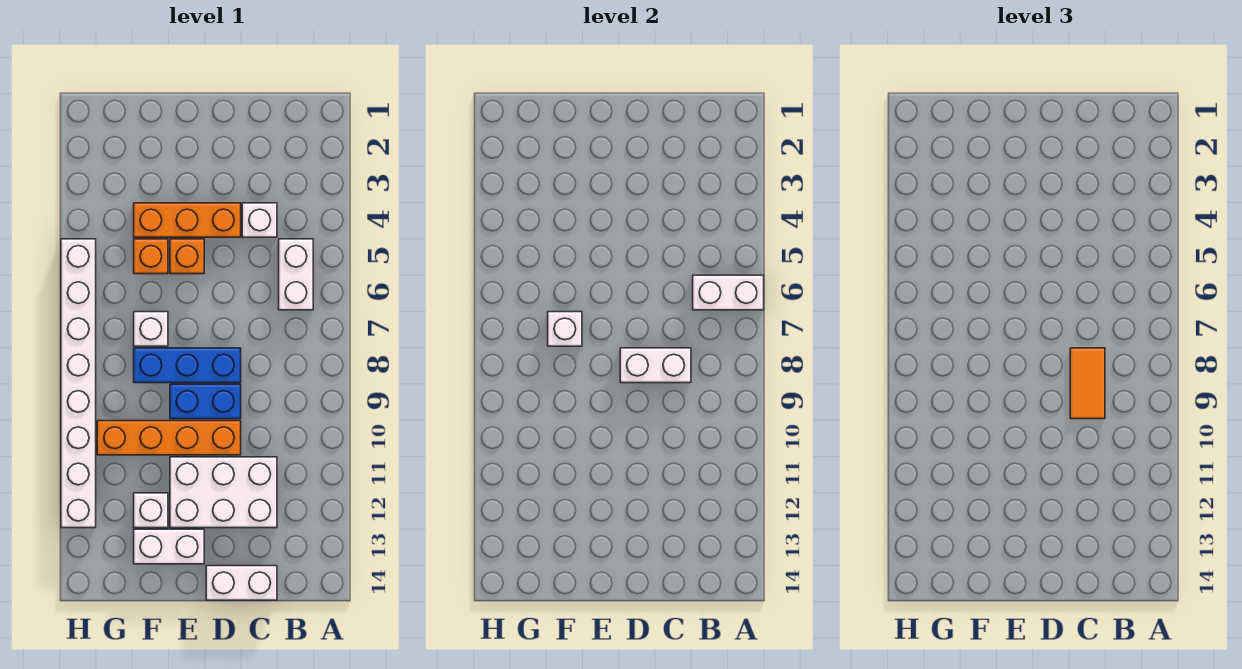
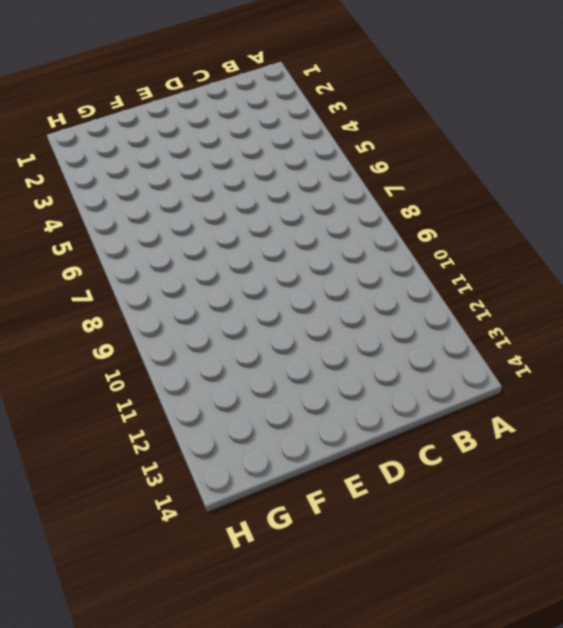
none -> white 1x2 brick [279,239,313,310]
none -> white 1x1 brick [242,203,277,237]
none -> white 2x3 brick [170,457,277,528]

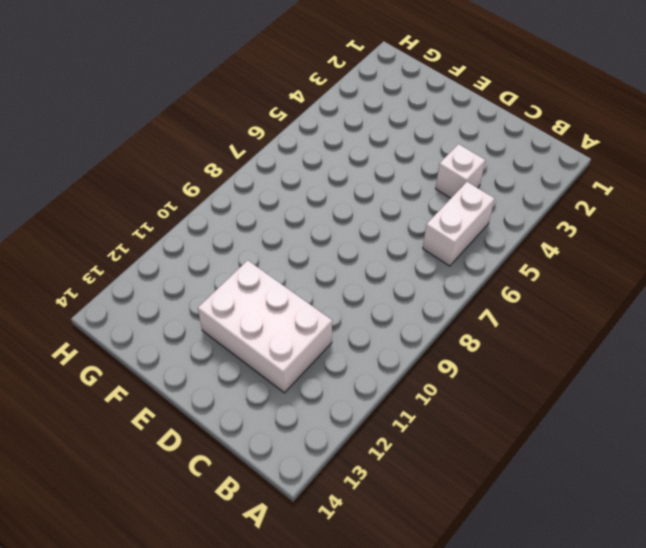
none -> white 1x2 brick [206,566,277,600]
none -> orange 1x3 brick [134,203,241,237]
none -> blue 1x3 brick [134,348,241,383]

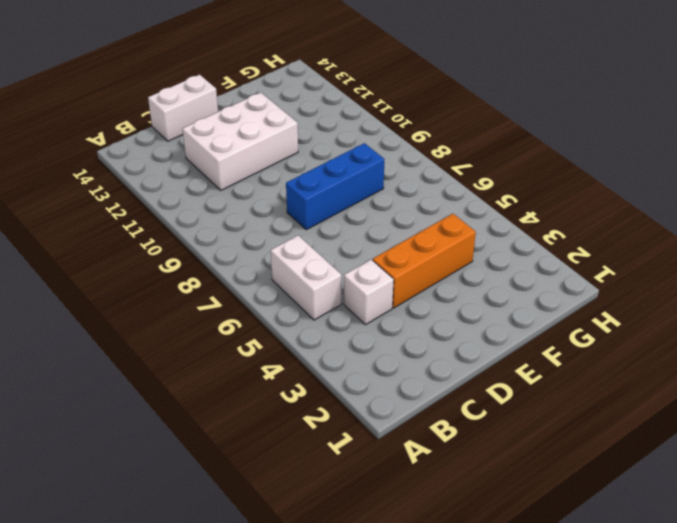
none -> blue 1x2 brick [170,384,241,419]
none -> orange 1x4 brick [97,421,241,455]
none -> orange 1x1 brick [170,239,204,274]

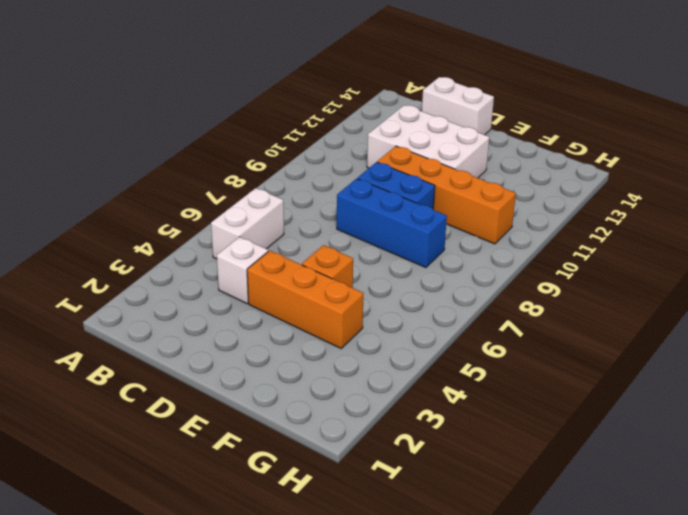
none -> white 1x2 brick [134,529,204,564]
none -> orange 1x1 brick [134,239,168,274]
none -> white 1x1 brick [134,312,168,346]

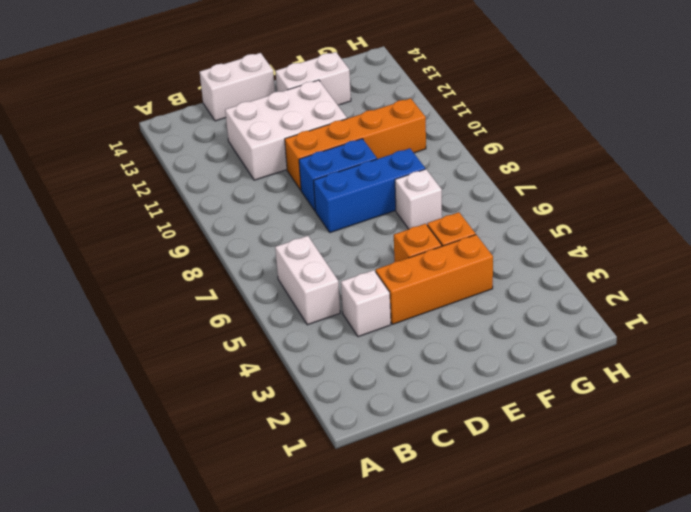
none -> white 1x1 brick [134,493,168,528]
none -> white 1x8 brick [61,239,96,528]
none -> white 1x2 brick [693,275,764,310]

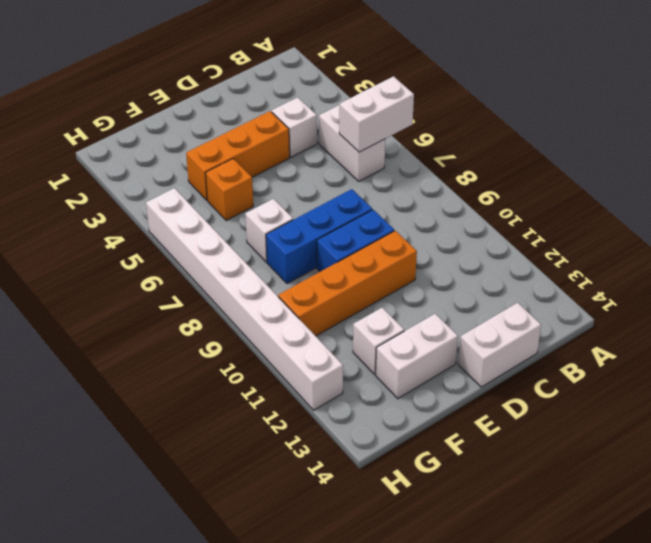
none -> white 2x3 brick [170,457,277,528]
none -> orange 1x1 brick [170,239,204,274]
none -> white 1x2 brick [620,348,691,383]

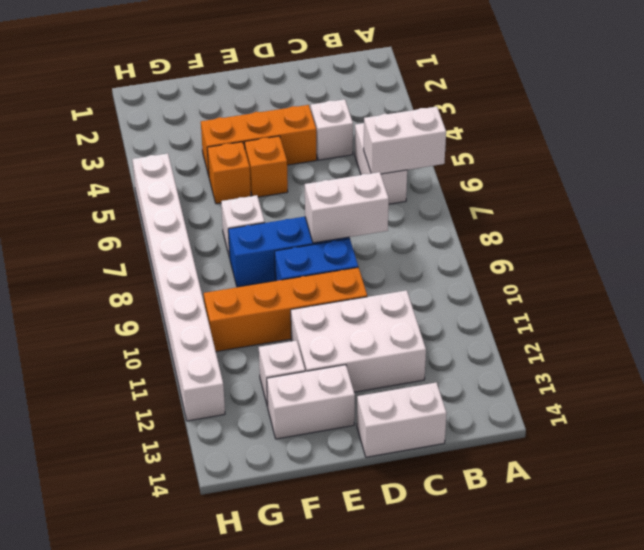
none -> white 1x1 brick [548,312,582,346]
none -> orange 1x2 tile [1070,348,1105,419]

